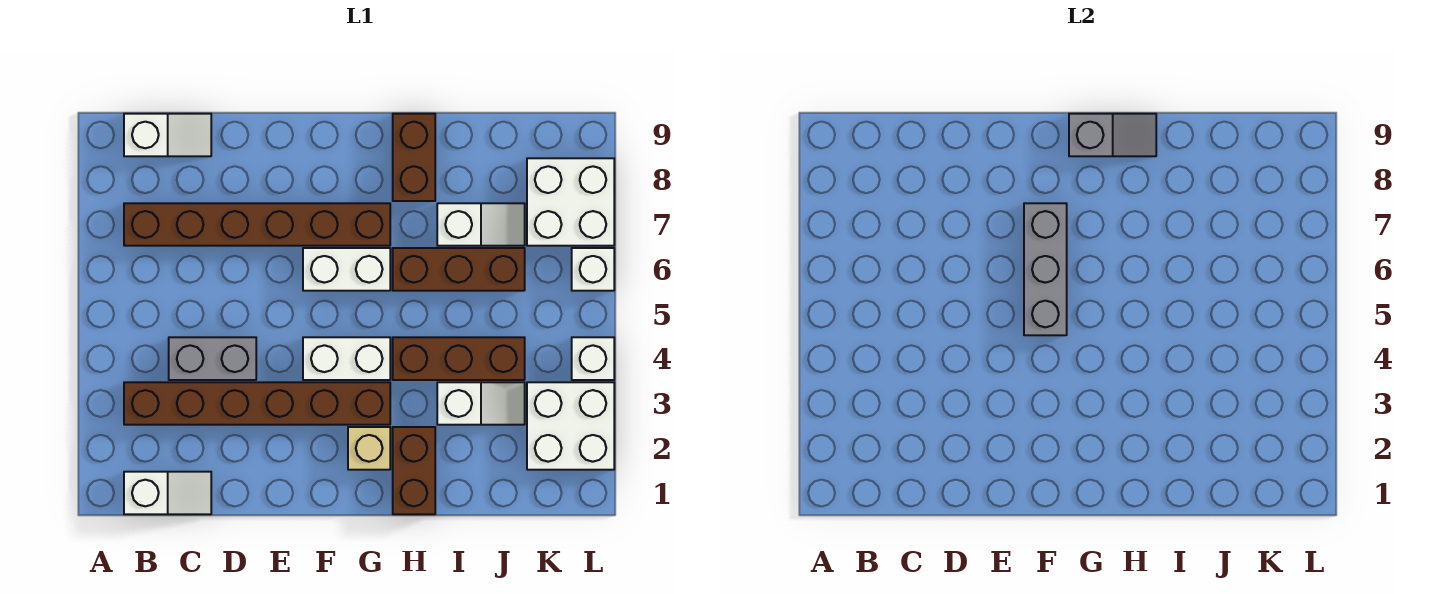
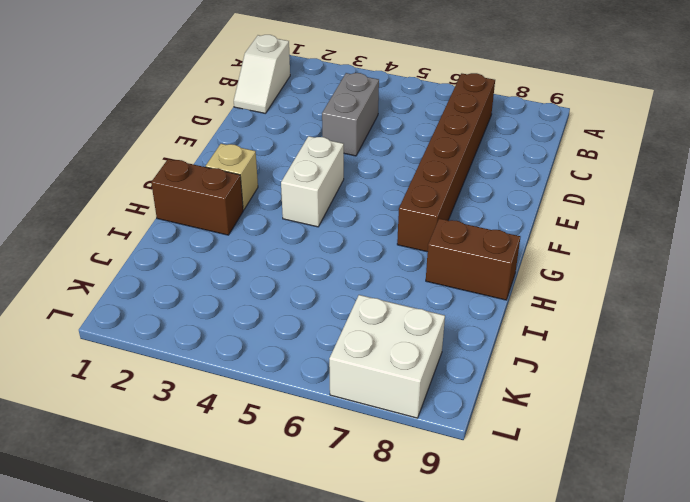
none -> brown 1x6 brick [124,382,390,425]
none -> white 1x2 slope [124,114,211,156]
none -> white 1x2 brick [303,248,390,291]

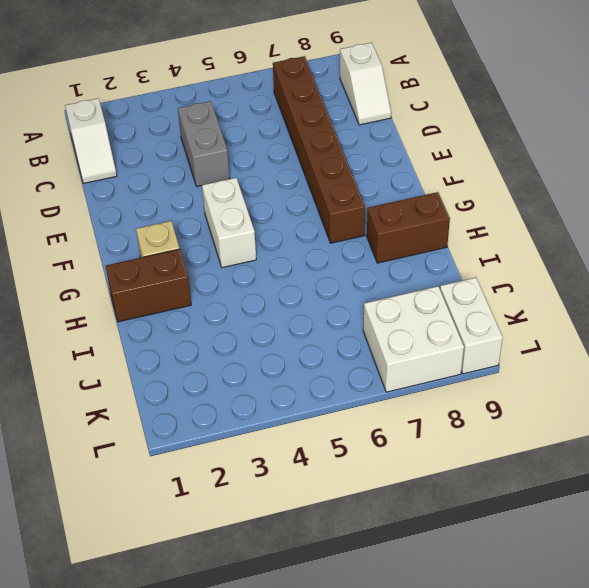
white 1x2 brick [440,278,503,374] -> white 1x2 brick moved to [303,248,390,291]
none -> brown 1x6 brick [124,382,390,425]
none -> brown 1x3 brick [393,337,525,380]
none -> brown 1x3 brick [393,248,525,291]

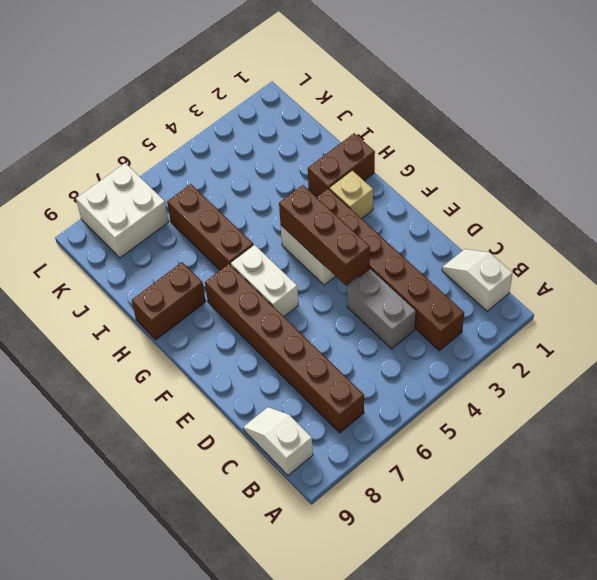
brown 1x3 brick [279,185,370,286] -> brown 1x3 brick moved to [393,337,525,380]
none -> white 1x2 slope [437,382,525,425]
none -> white 1x2 slope [437,203,525,246]
none -> white 2x2 brick [527,382,614,470]

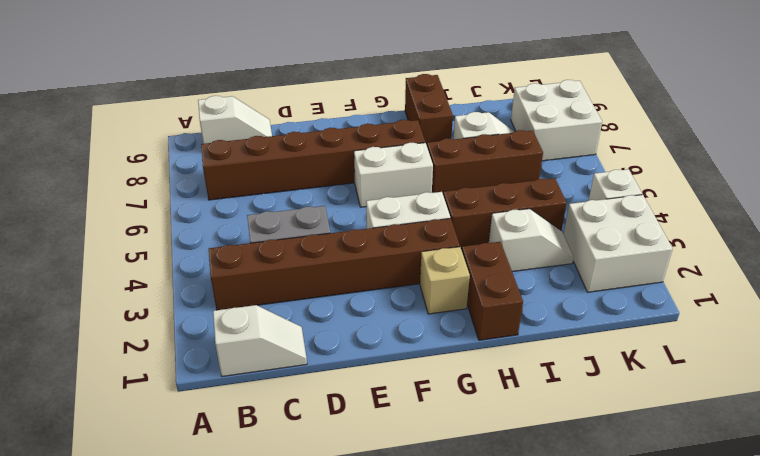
none -> white 1x1 brick [572,248,614,291]
none -> grey 1x3 brick [1024,203,1067,335]
none -> grey 1x2 slope [1069,114,1156,156]

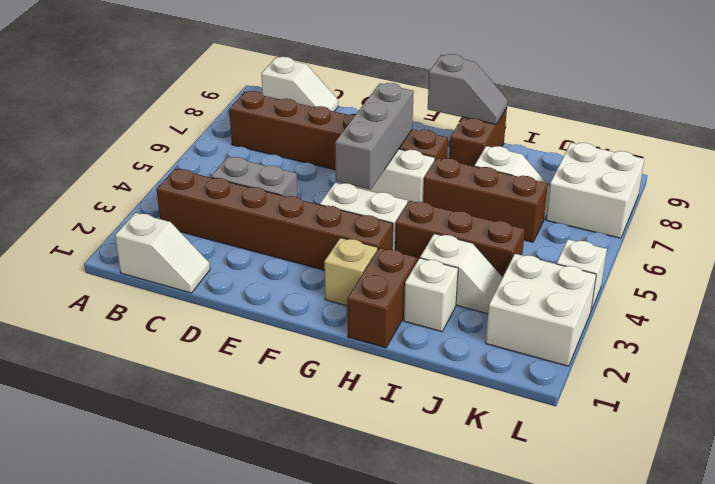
white 1x1 brick [404,258,458,332] -> white 1x1 brick moved to [572,248,614,291]

